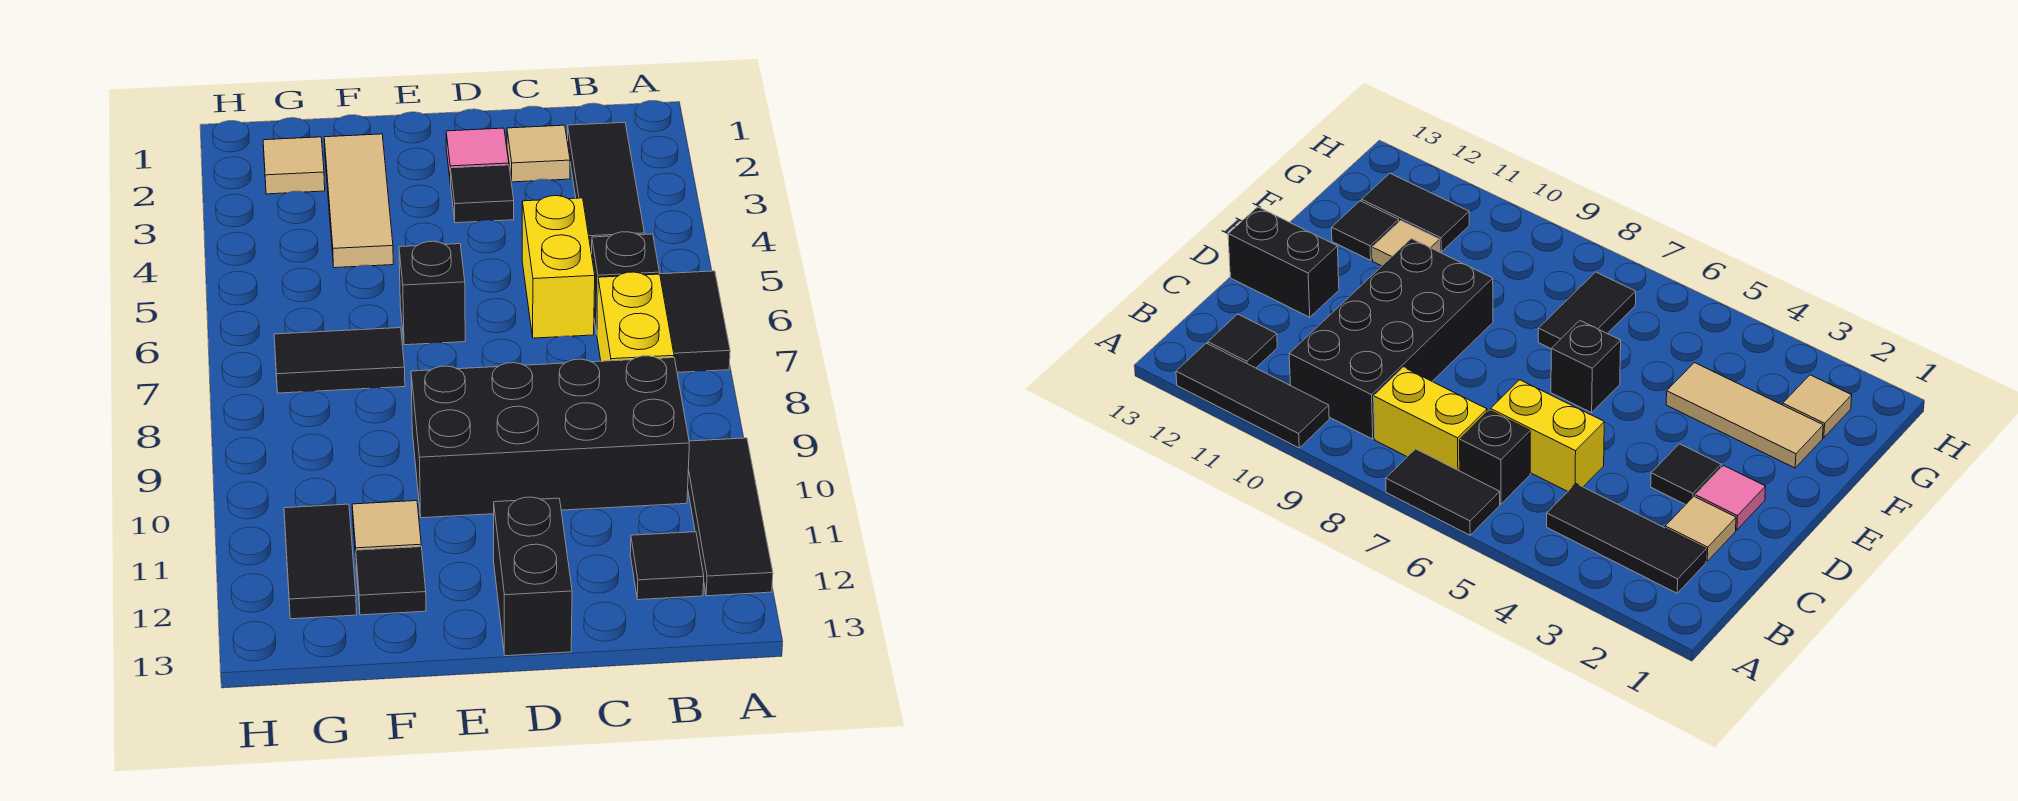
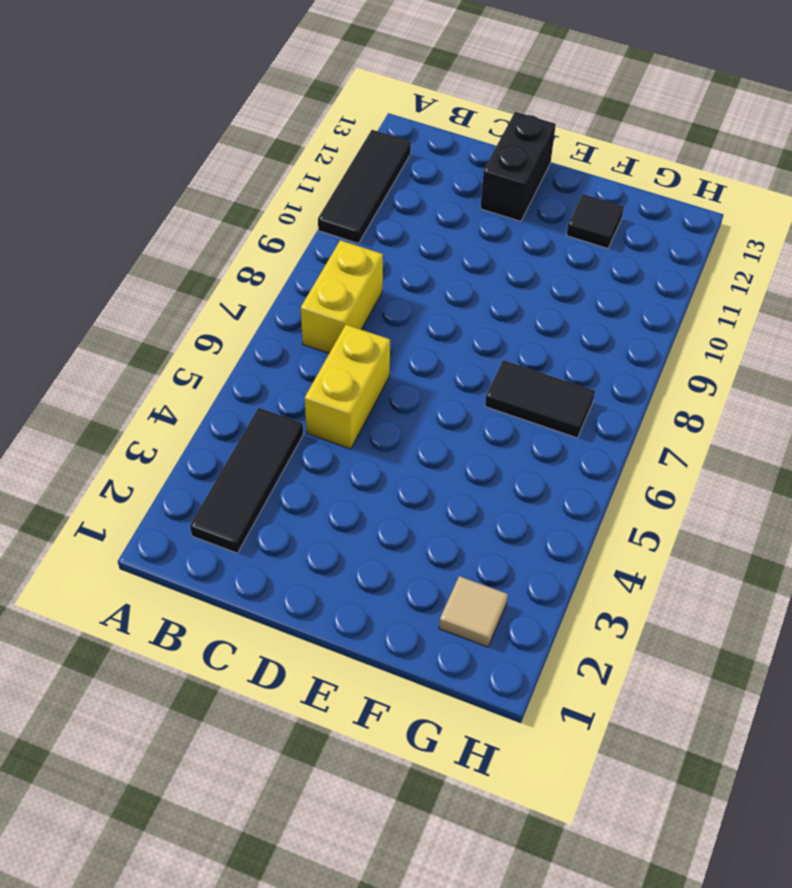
none -> black 1x2 tile [660,271,730,372]
none -> black 1x1 brick [592,232,660,333]
none -> black 2x4 brick [411,356,689,518]

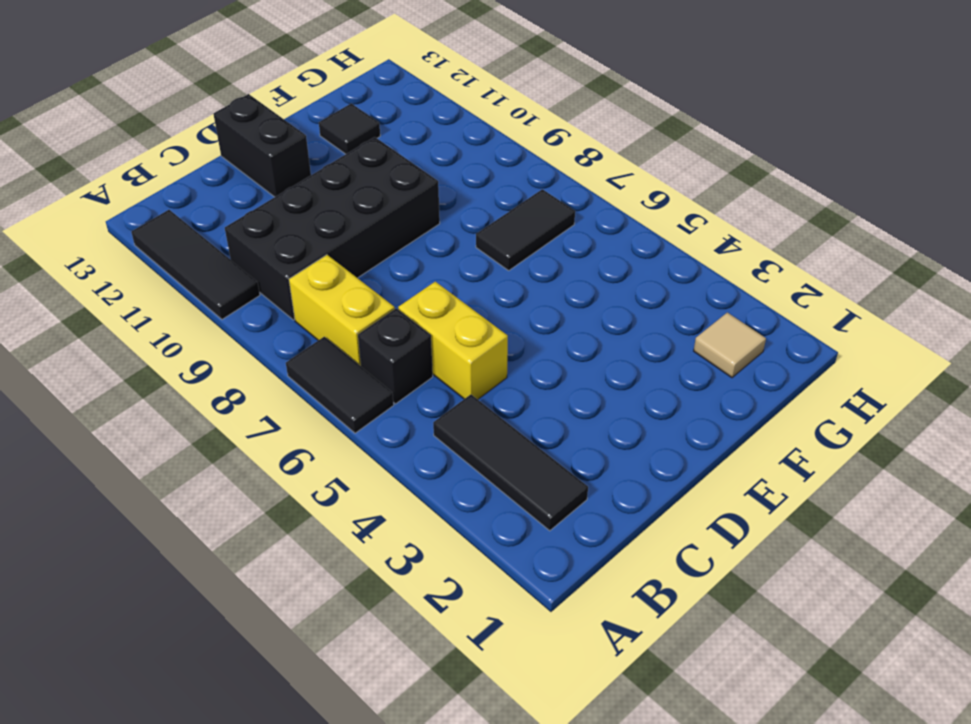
none -> black 1x1 tile [630,532,704,600]
none -> tan 1x1 tile [507,125,570,182]
none -> pink 1x1 tile [446,128,509,185]

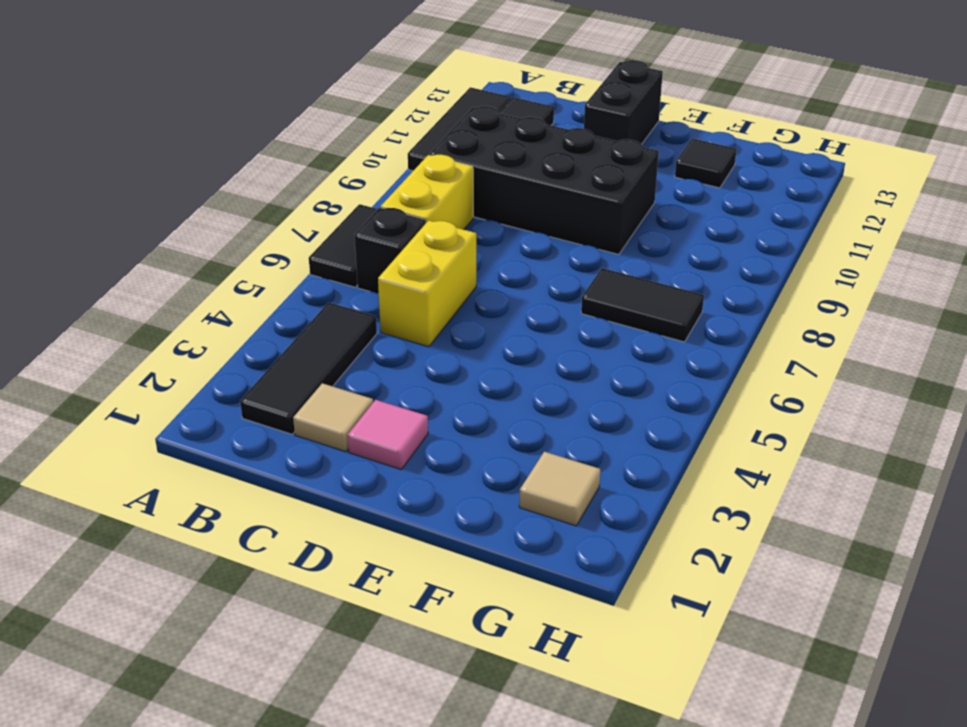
none -> black 1x1 tile [450,165,514,223]
none -> black 1x1 brick [399,241,465,345]
none -> tan 1x3 tile [324,134,393,268]

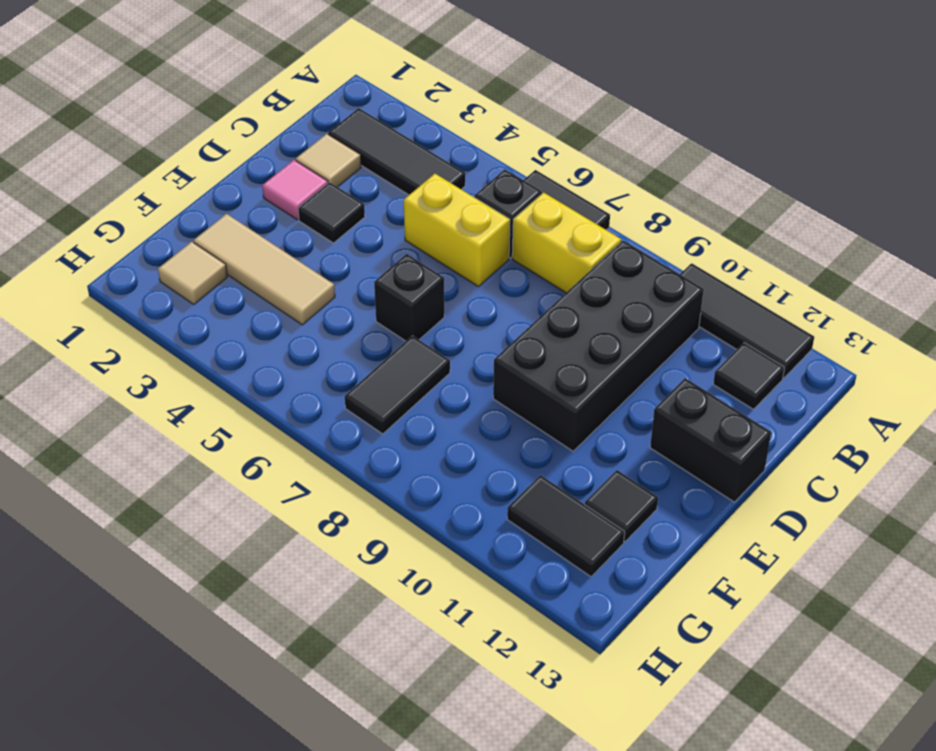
none -> tan 1x1 tile [352,501,421,557]

